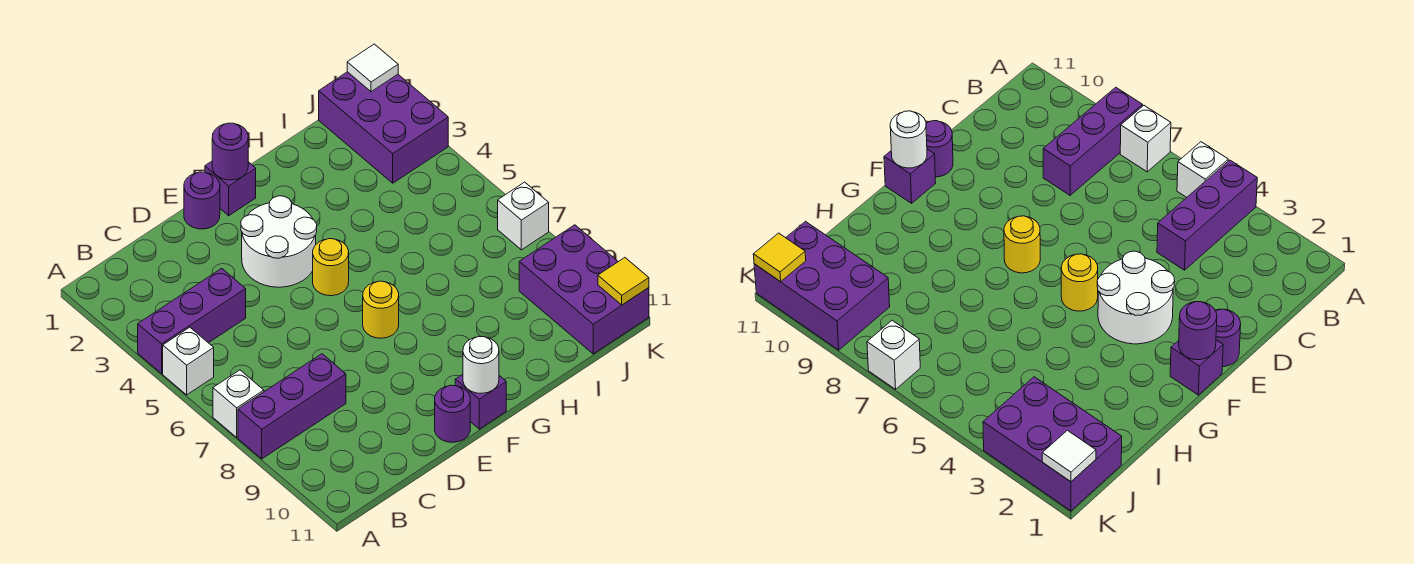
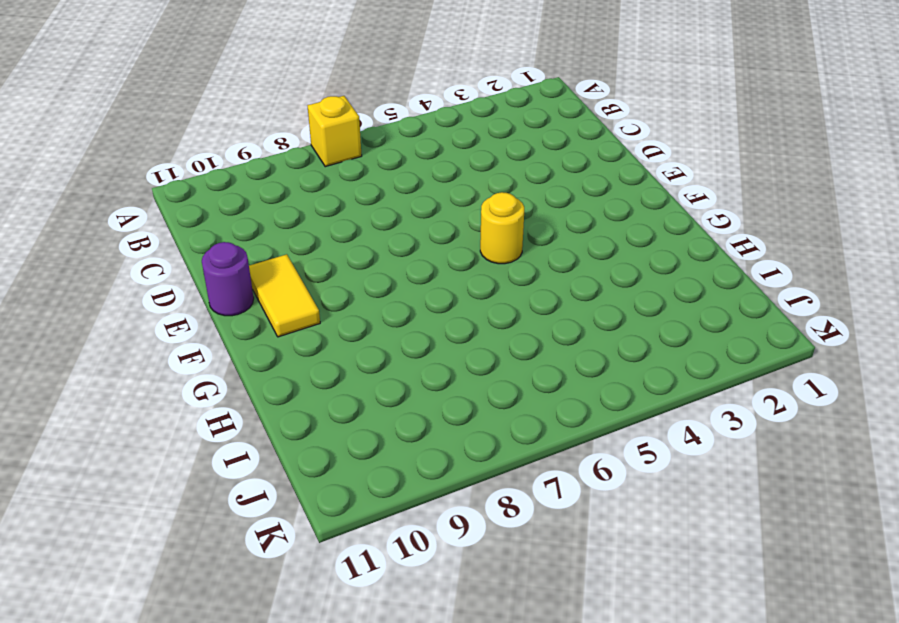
yellow 1x1 brick [308,96,362,167] -> white 1x1 brick [213,370,264,437]
yellow 1x2 tile [249,254,320,337] -> none
none -> purple 1x3 brick [138,268,246,374]
none -> white 1x1 brick [163,327,214,395]
none -> purple 1x3 brick [238,354,346,459]

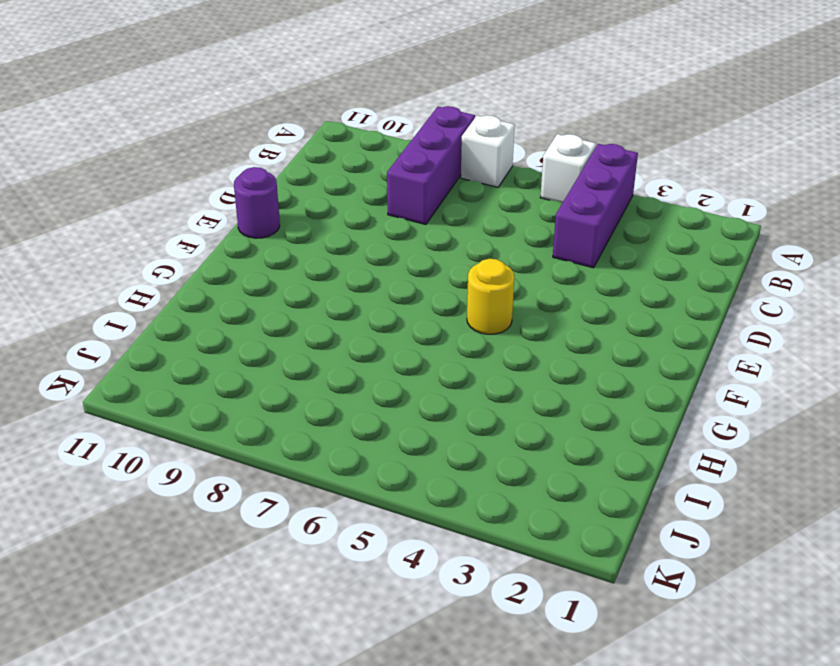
none -> purple 1x1 round brick [184,172,220,229]
none -> white 2x2 round brick [241,196,317,287]
none -> purple 1x1 brick [205,161,256,216]

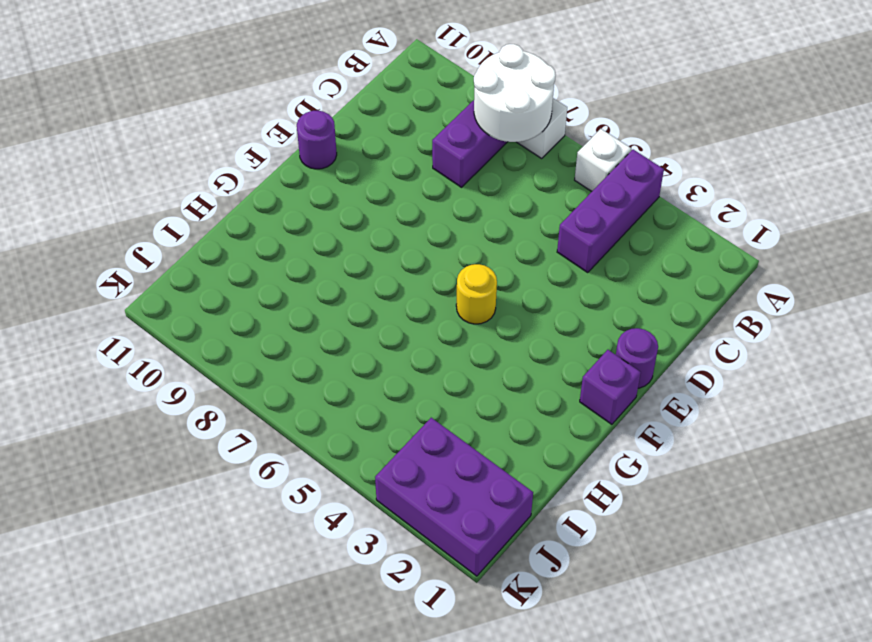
white 2x2 round brick [474,44,556,142] -> white 2x2 round brick moved to [241,196,317,287]
none -> yellow 1x1 round brick [363,281,399,338]
none -> purple 1x1 brick [455,374,506,429]
none -> purple 2x3 brick [519,225,649,354]

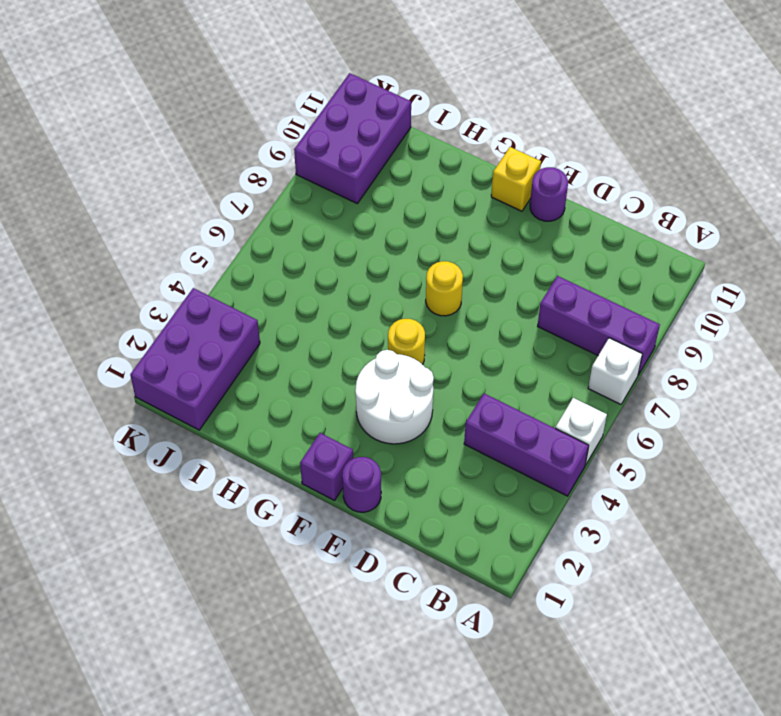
yellow 1x1 brick [491,147,541,211] -> purple 1x1 brick [455,374,506,429]
none -> white 1x1 brick [498,182,549,250]
none -> purple 1x1 round brick [212,123,248,180]
none -> white 1x1 round brick [463,337,499,393]

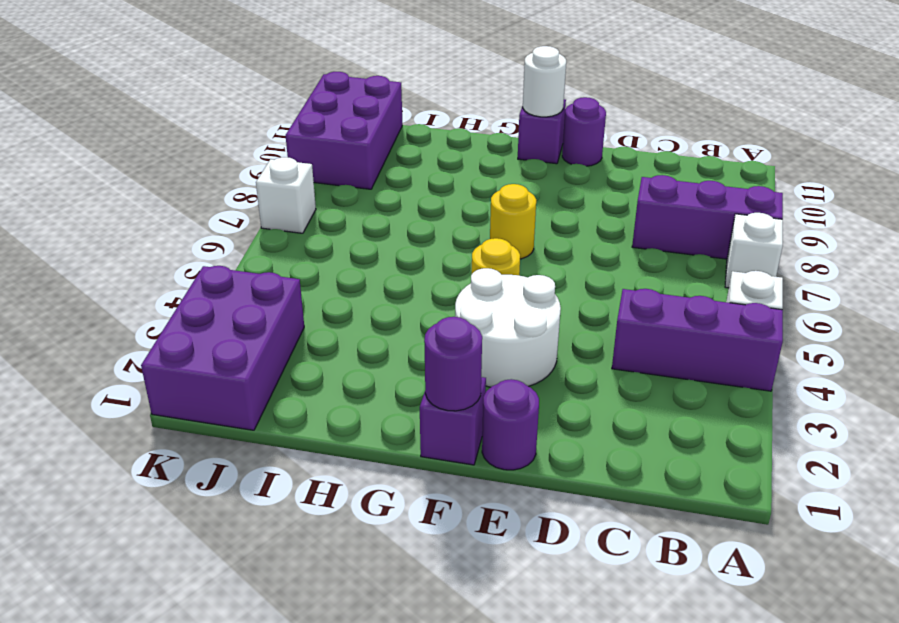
none -> white 1x1 tile [347,44,398,92]
none -> yellow 1x1 tile [598,258,649,305]

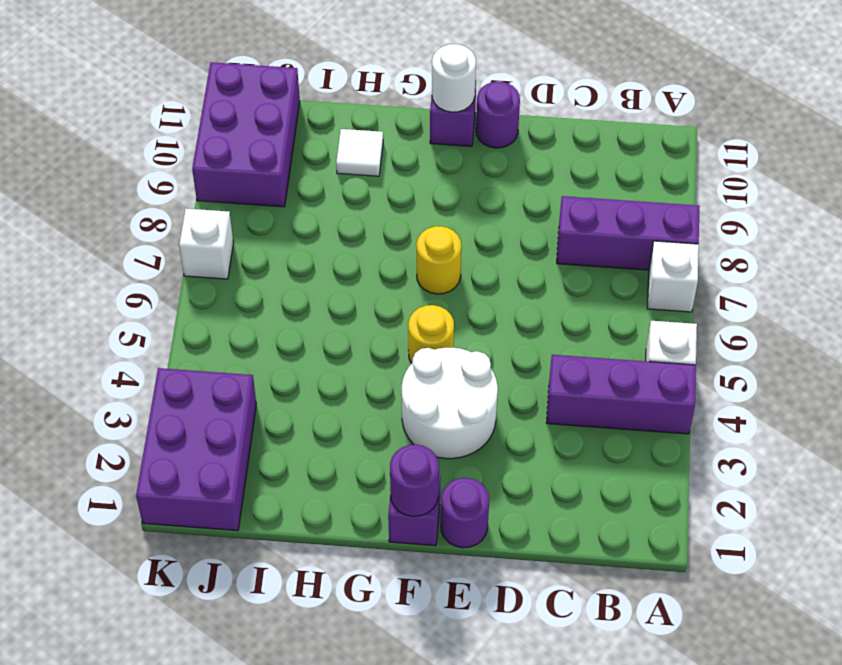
white 1x1 tile [336,129,383,176] -> white 1x1 tile moved to [347,44,398,92]
none -> yellow 1x1 tile [598,258,649,305]

